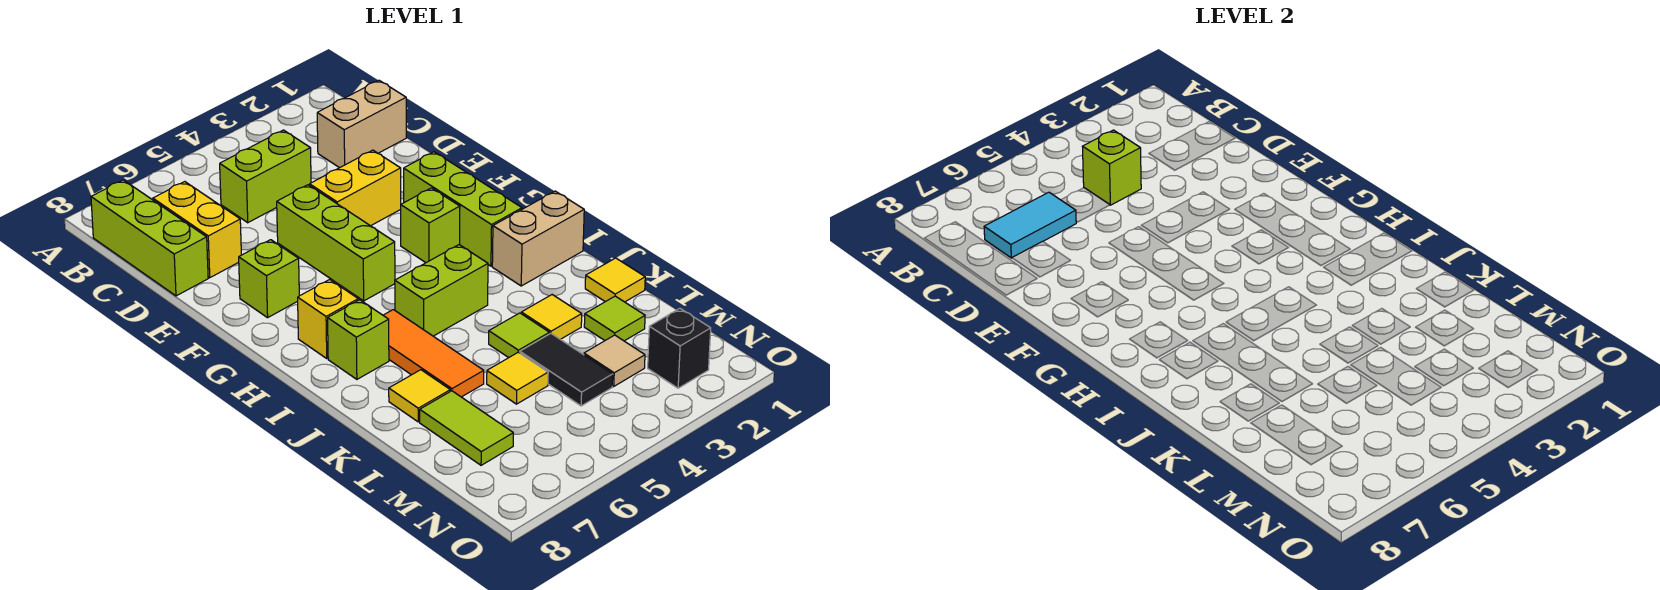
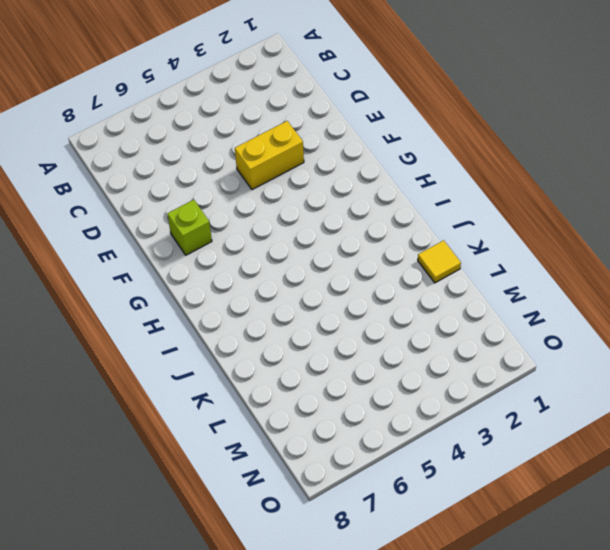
none -> lime 1x3 brick [91,180,208,296]
none -> tan 1x2 brick [317,80,406,168]
none -> lime 1x2 brick [220,130,311,223]

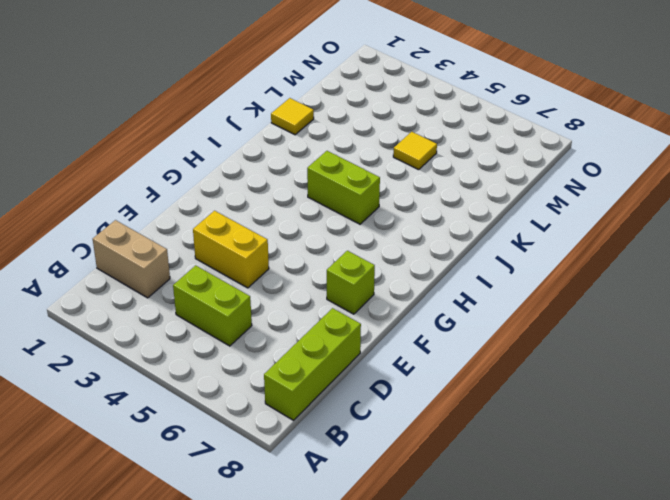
none -> yellow 1x2 brick [153,182,241,278]
none -> lime 1x3 brick [277,185,395,301]
none -> lime 1x3 brick [404,152,522,266]

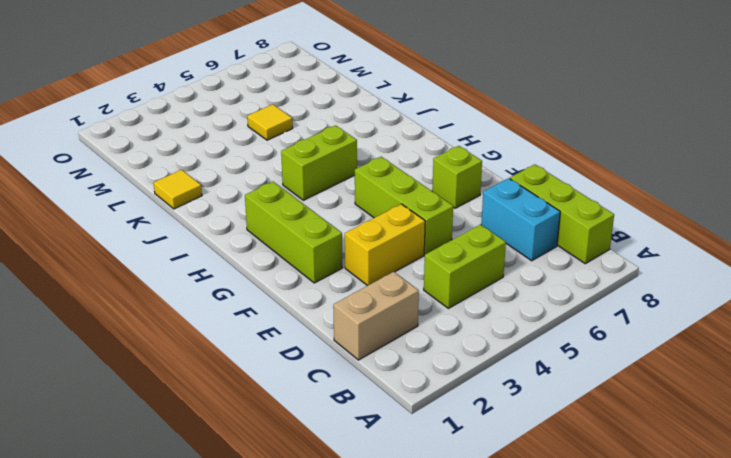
cyan 1x2 brick [481,178,560,261] -> yellow 1x2 brick [153,182,241,278]
none -> lime 1x1 brick [401,188,460,263]
none -> yellow 1x1 brick [298,279,358,358]
none -> tan 1x2 brick [492,191,584,286]

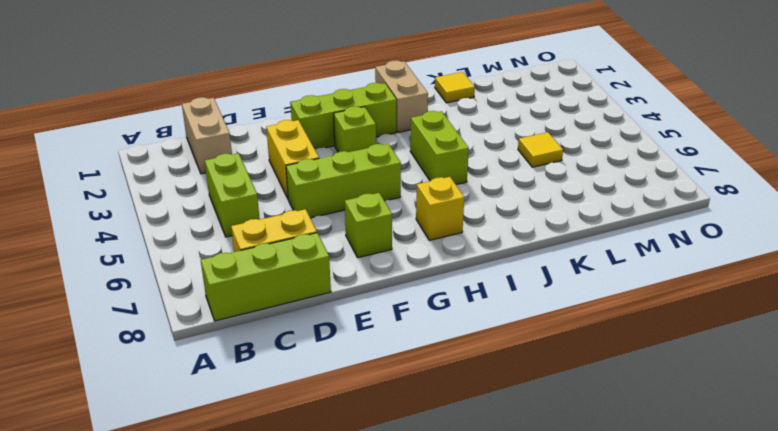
none -> orange 1x3 tile [383,310,484,397]
none -> lime 1x1 brick [328,300,389,379]
none -> yellow 1x1 tile [521,295,582,339]

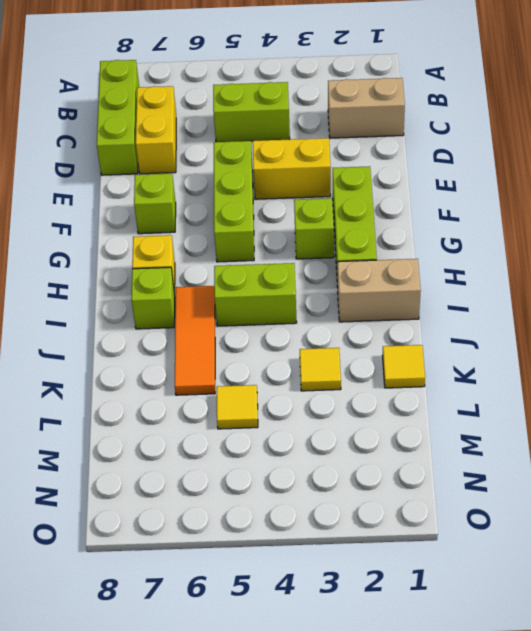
none -> lime 1x1 tile [489,313,549,358]
none -> yellow 1x1 tile [389,370,450,422]
none -> lime 1x1 tile [584,296,645,341]

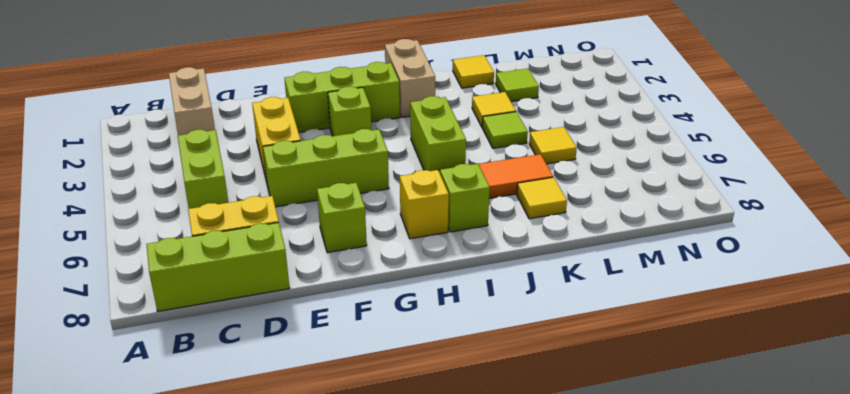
none -> black 1x2 tile [520,334,613,406]
none -> lime 1x2 tile [420,391,513,465]
none -> tan 1x1 tile [584,335,645,386]

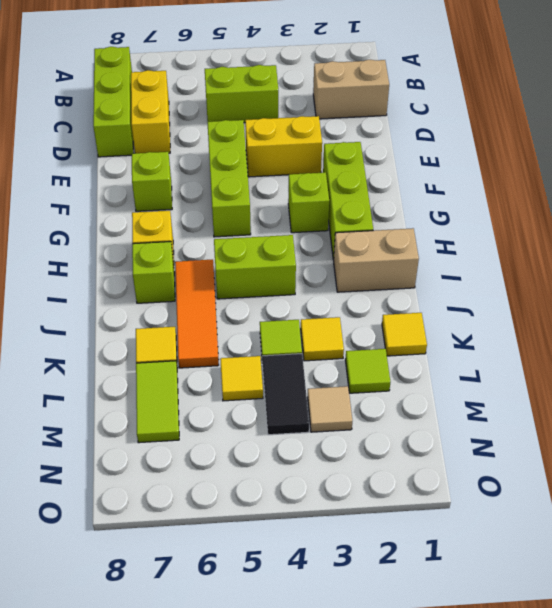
none -> black 1x1 brick [648,308,711,388]
none -> lime 1x1 brick [1082,130,1141,205]
none -> cyan 1x2 tile [984,192,1076,258]

